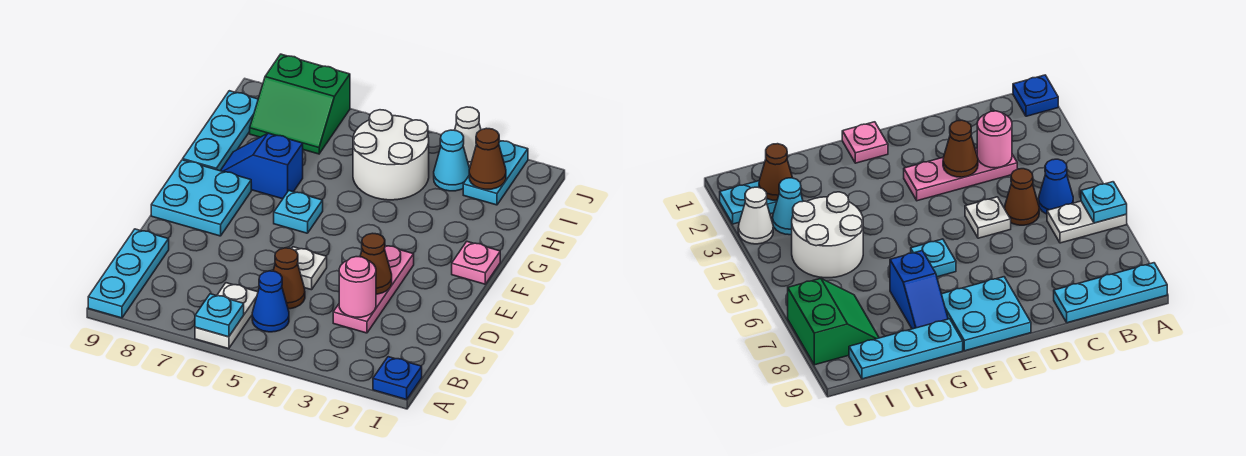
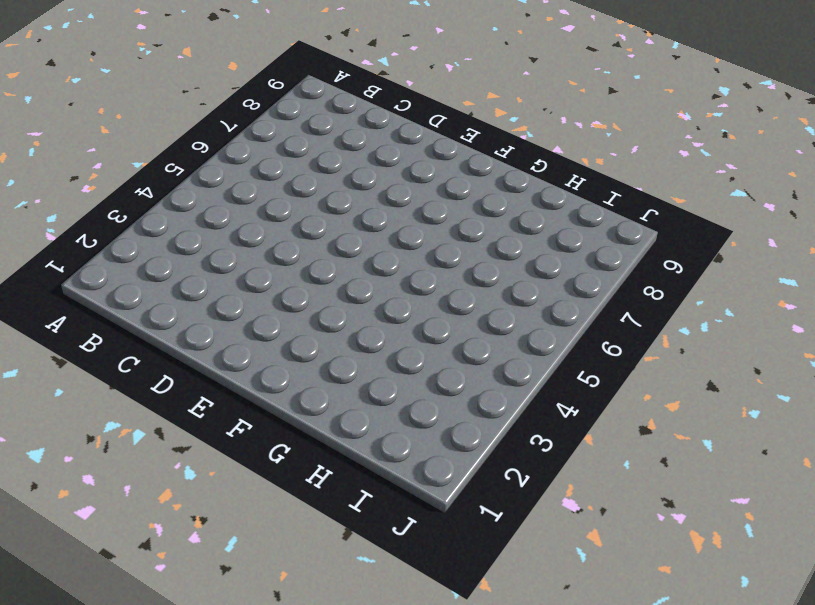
none -> blue 1x1 plate [373,357,422,399]
none -> white 1x2 plate [195,283,258,349]
none -> cyan 1x3 plate [88,229,169,318]

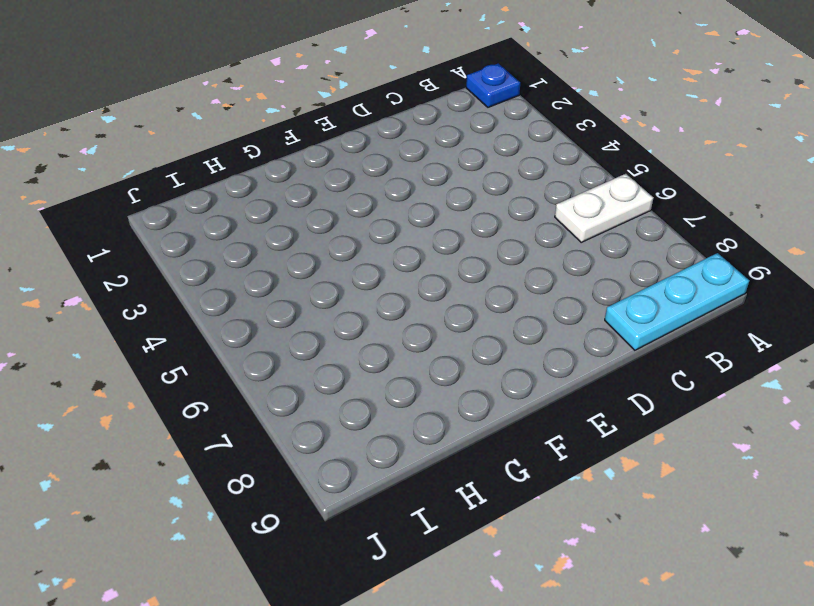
none -> blue 1x1 cone [252,271,289,332]
none -> pink 1x3 plate [333,246,414,333]
none -> brown 1x1 cone [273,248,305,309]

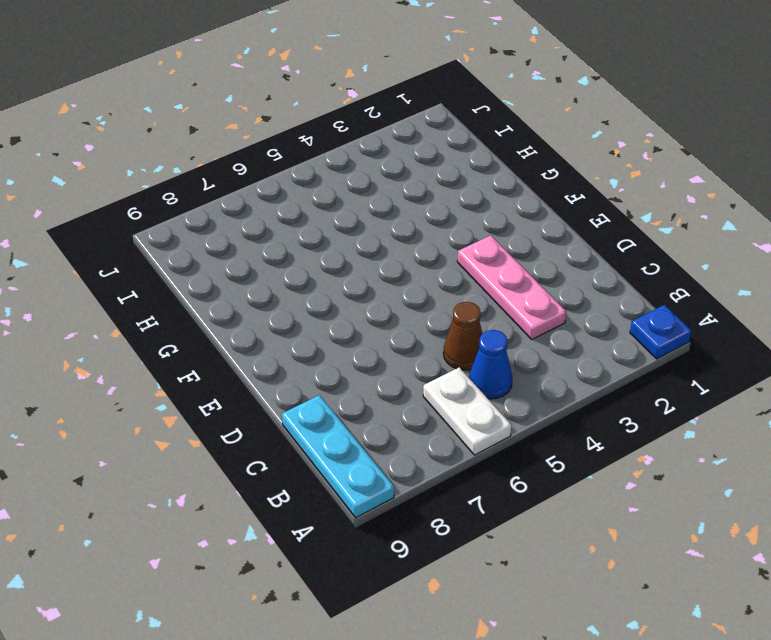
none -> white 1x1 plate [291,247,327,290]
none -> cyan 2x2 plate [151,160,251,236]
none -> pink 1x1 plate [452,242,500,284]

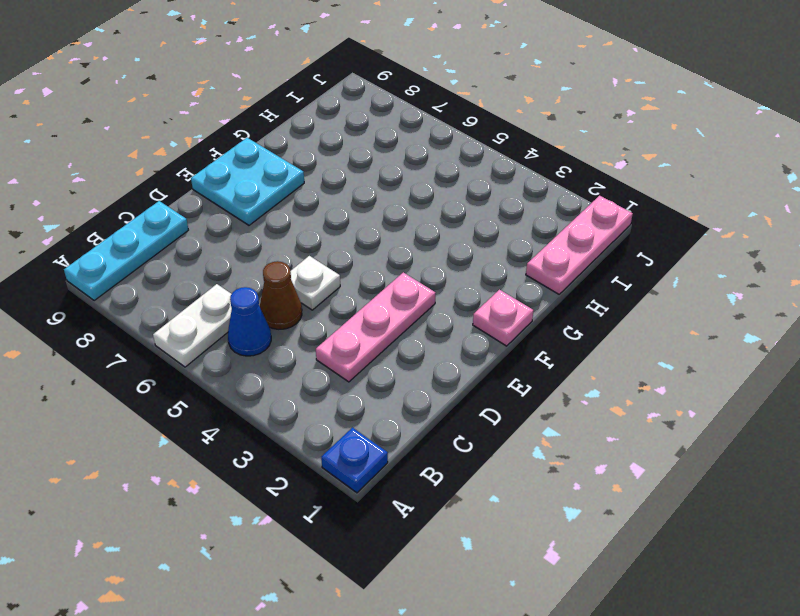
pink 1x3 plate [526,196,633,294] -> none
none -> cyan 1x1 plate [274,191,323,233]
none -> blue 1x2 slope [221,133,303,199]
none -> cyan 1x3 plate [183,91,258,171]

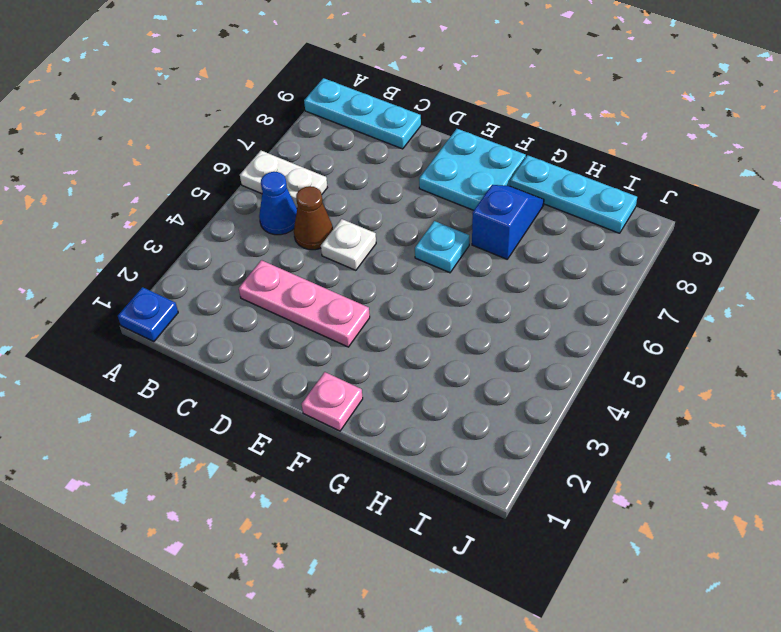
none -> white 2x2 round brick [353,110,429,200]
none -> cyan 1x2 plate [463,141,528,205]
none -> cyan 1x1 cone [434,130,470,191]

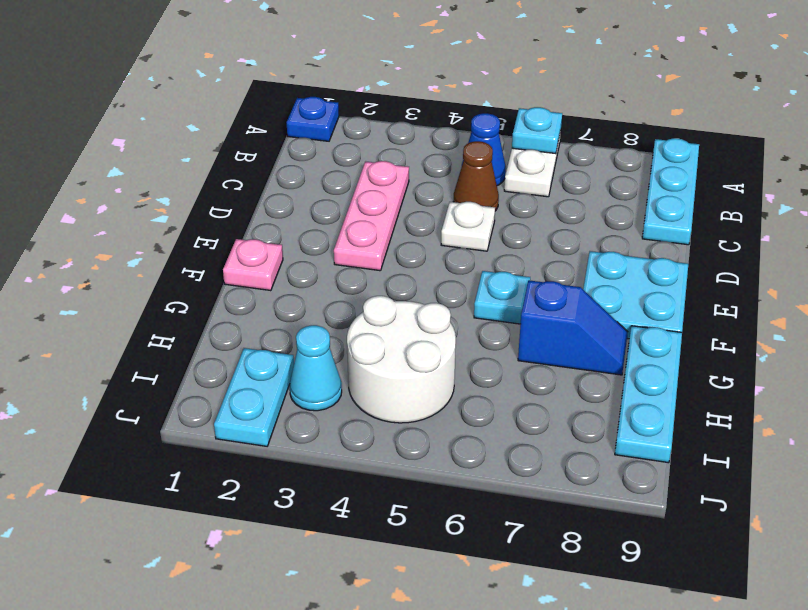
none -> green 2x2 slope [250,54,350,154]
none -> white 1x1 cone [455,107,481,168]
none -> pink 1x1 round brick [339,257,376,317]

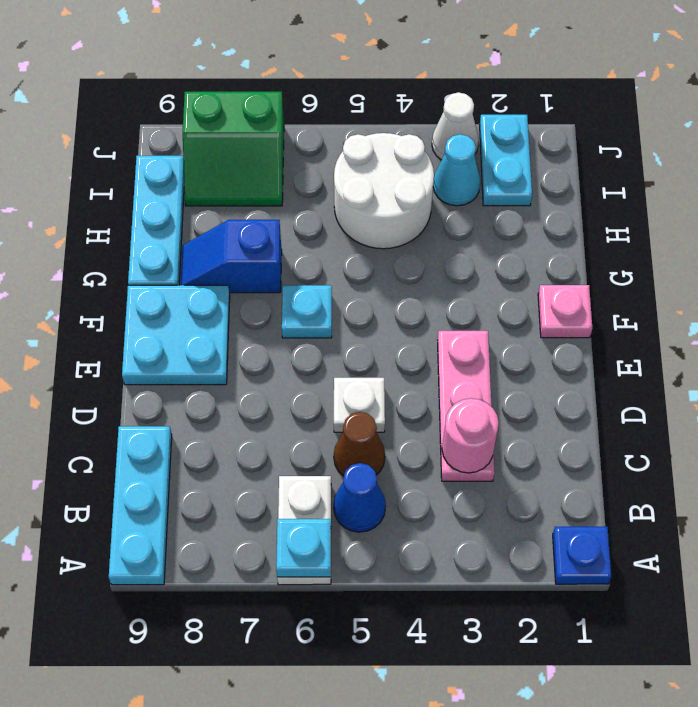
none -> brown 1x1 cone [360,233,392,294]
none -> brown 1x1 cone [469,128,506,189]

